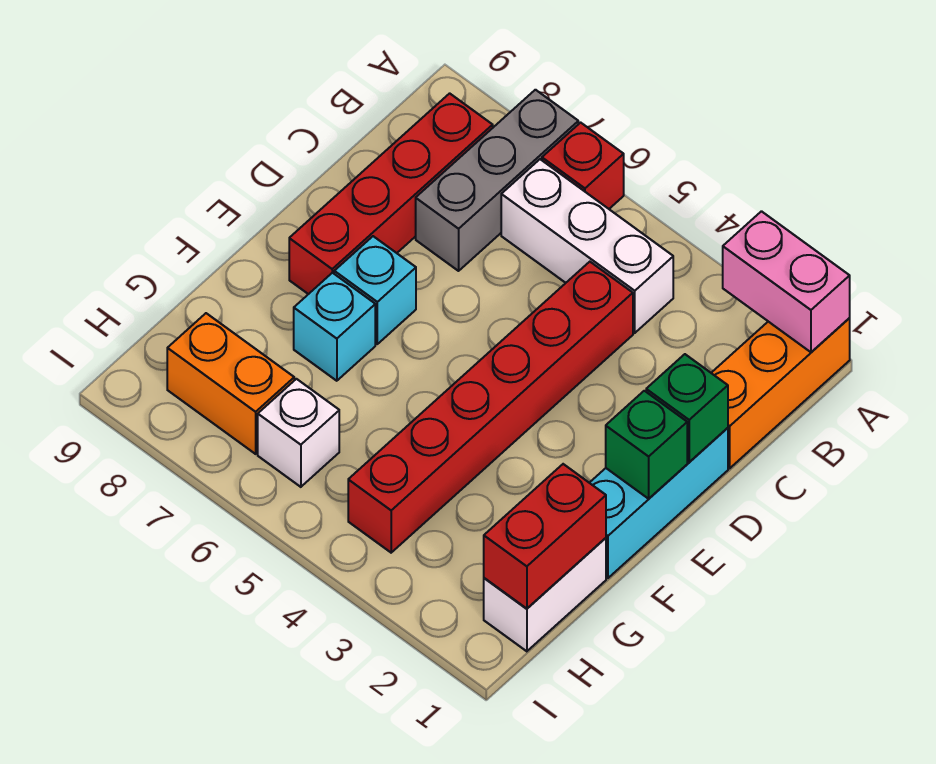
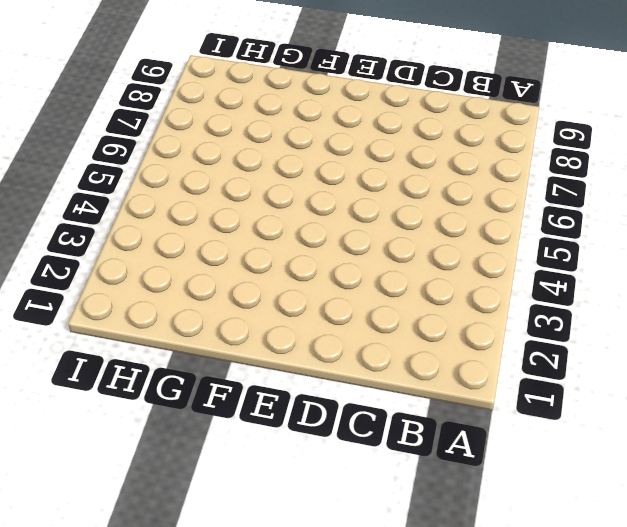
none -> orange 1x3 brick [712,318,850,468]
none -> red 1x1 brick [542,123,624,209]
none -> grey 1x3 brick [416,90,578,271]

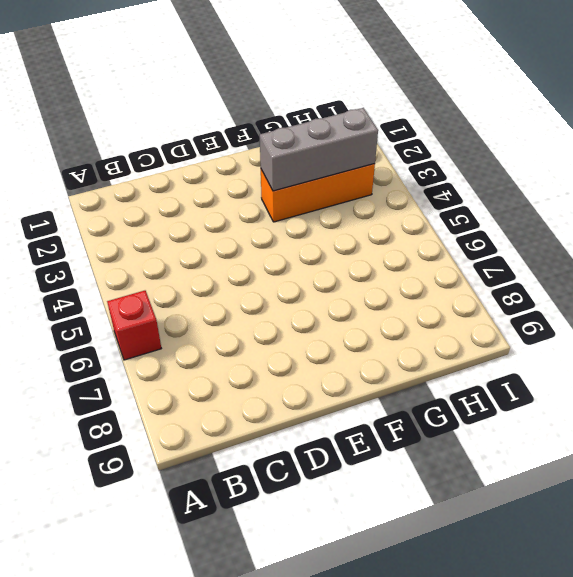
orange 1x3 brick [261,164,375,222] -> orange 1x3 brick moved to [712,318,850,468]
grey 1x3 brick [260,108,378,191] -> grey 1x3 brick moved to [416,90,578,271]
none -> white 1x3 brick [501,159,673,333]
none -> red 1x4 brick [289,93,493,294]
none -> red 1x6 brick [348,262,633,553]

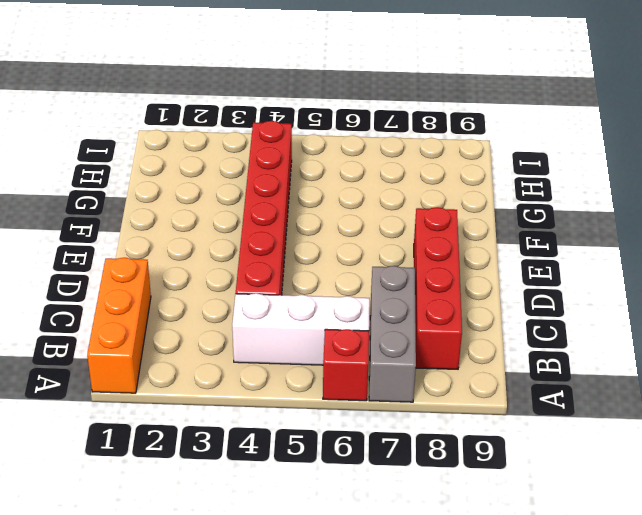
none -> cyan 1x3 brick [590,428,728,578]
none -> cyan 1x1 brick [334,236,416,344]
none -> cyan 1x1 brick [294,273,375,381]

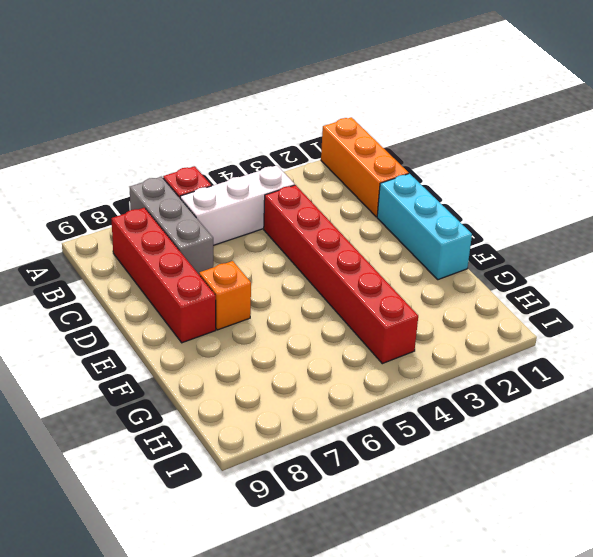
orange 1x1 brick [199,261,251,330] -> cyan 1x1 brick [334,236,416,344]
none -> cyan 1x1 brick [294,273,375,381]
none -> white 1x2 brick [484,538,606,651]
none -> white 1x1 brick [258,379,339,487]

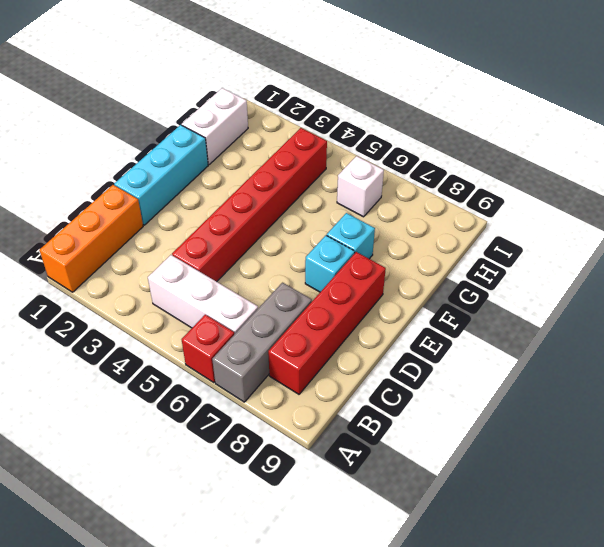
none -> orange 1x2 brick [167,313,294,454]
none -> pink 1x2 brick [723,211,850,352]
none -> green 1x1 brick [646,354,728,462]

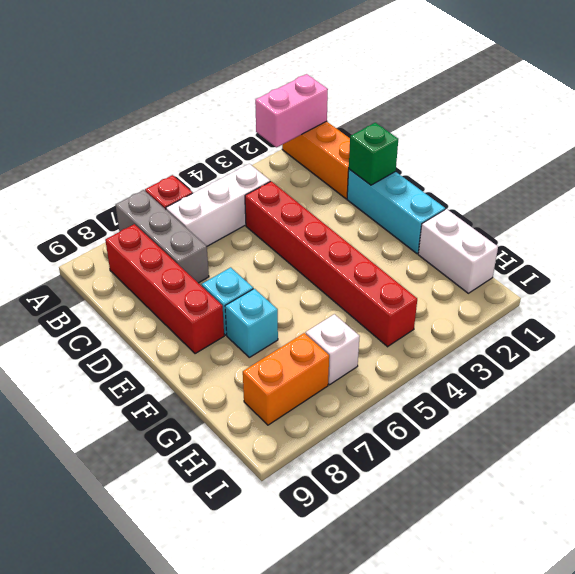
none -> green 1x1 brick [606,391,687,499]
none -> red 1x2 brick [484,464,606,609]

